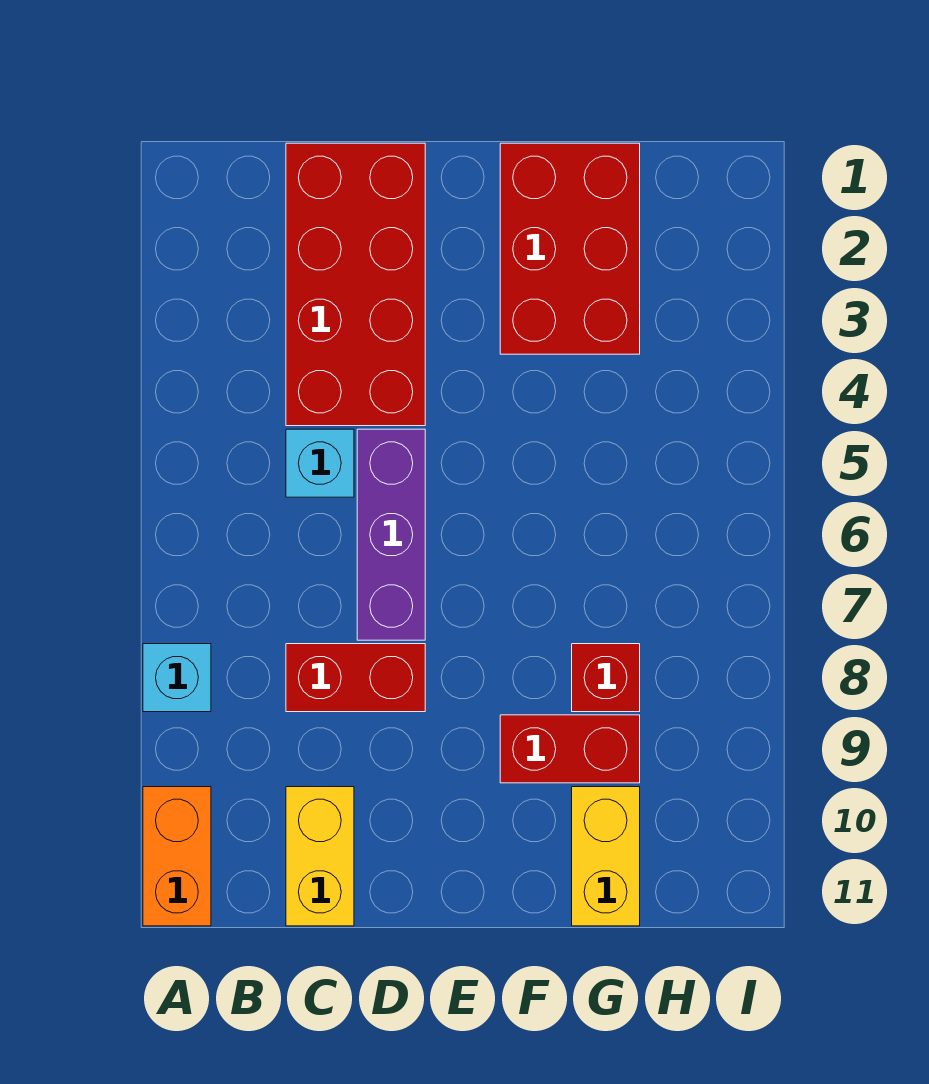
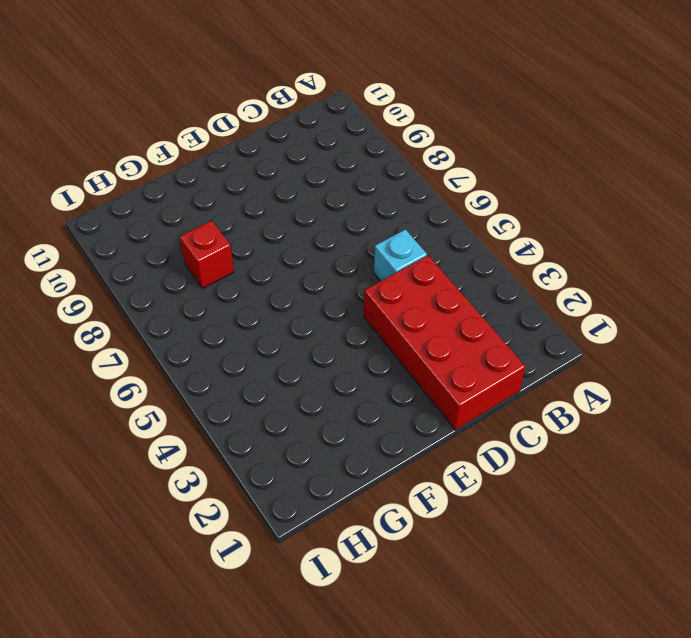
none -> cyan 1x1 brick [143,644,211,712]
none -> orange 1x2 brick [143,787,211,926]

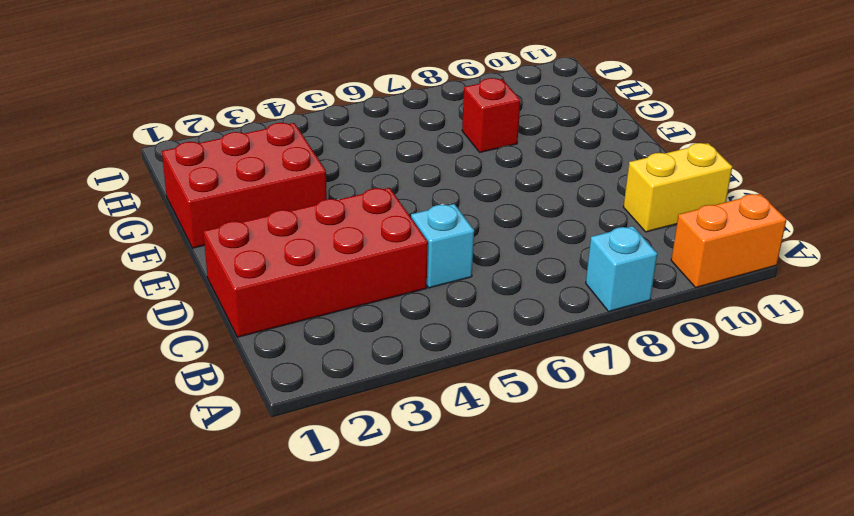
none -> red 1x2 brick [286,644,425,712]
none -> purple 1x3 brick [357,429,425,640]

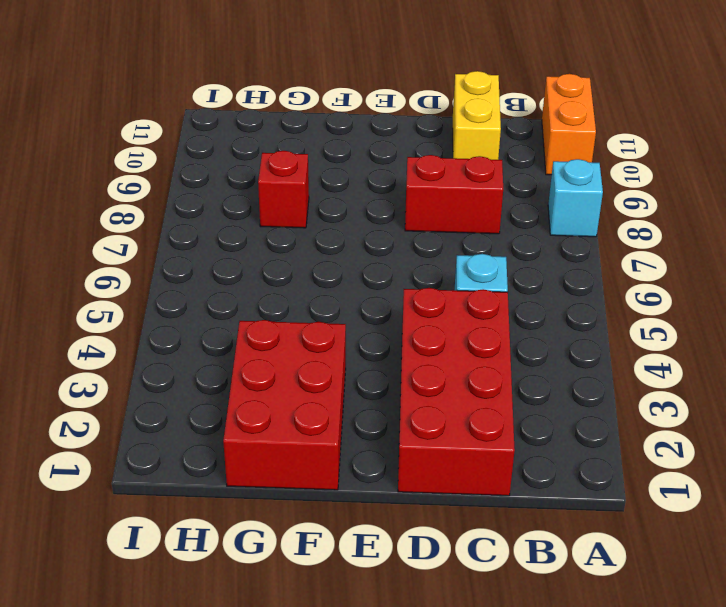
none -> purple 1x3 brick [357,429,425,640]
none -> red 1x2 brick [500,715,640,783]

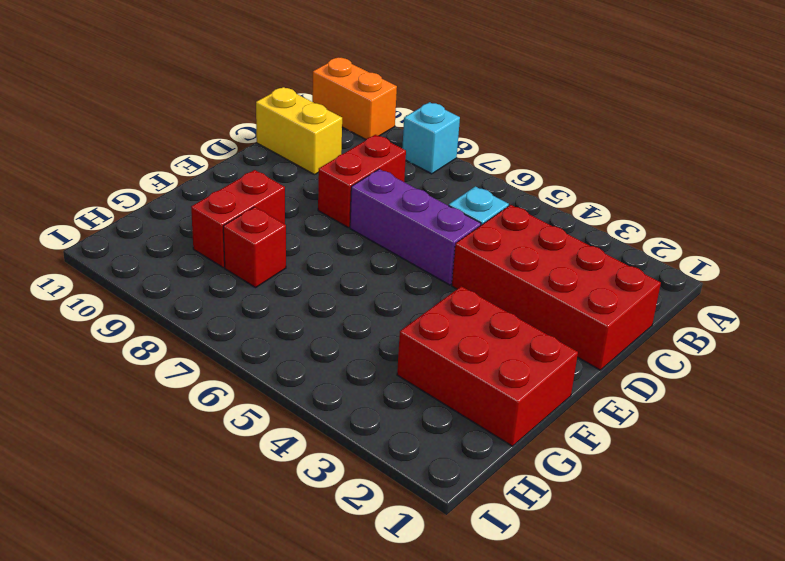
none -> yellow 1x2 brick [572,787,640,926]

